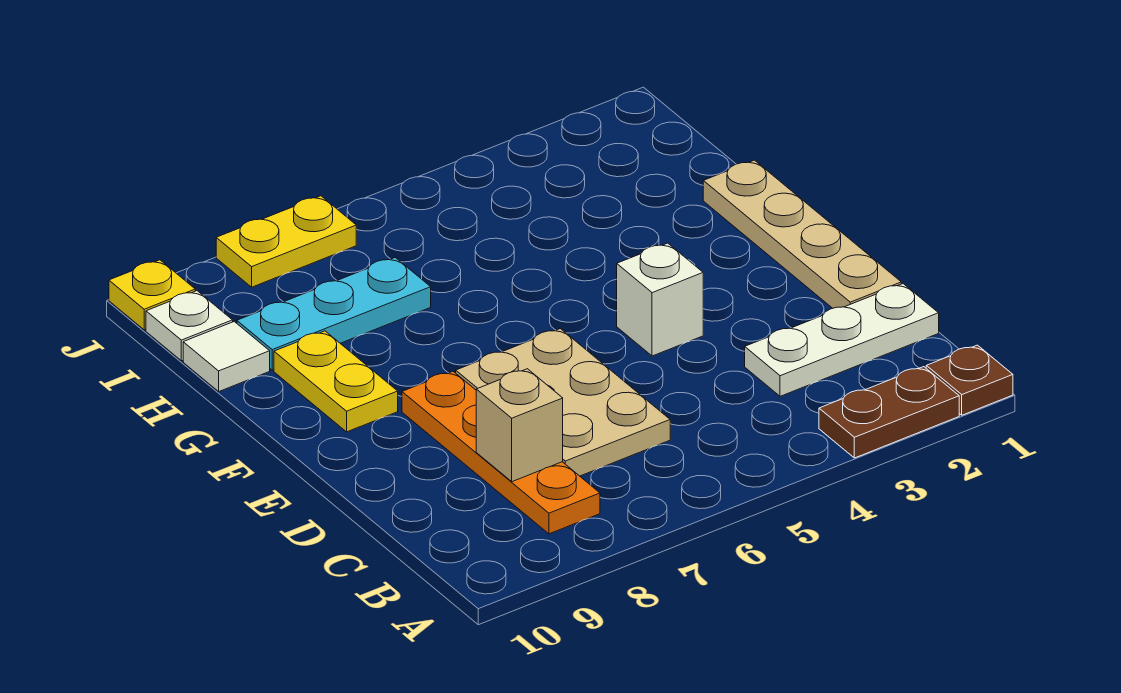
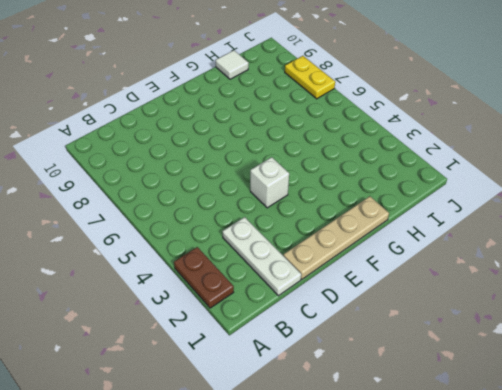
none -> brown 1x1 plate [926,345,1013,415]
none -> orange 1x4 plate [402,371,600,534]
none -> tan 2x3 plate [456,329,670,476]

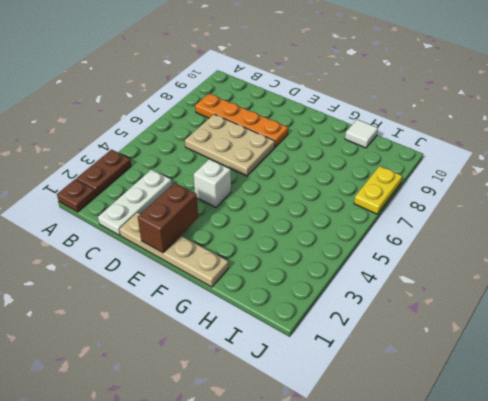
brown 1x2 brick [138,183,198,253] -> none
none -> yellow 1x2 plate [274,331,398,432]
none -> cyan 1x3 plate [237,258,431,370]
none -> white 1x1 plate [146,291,233,361]

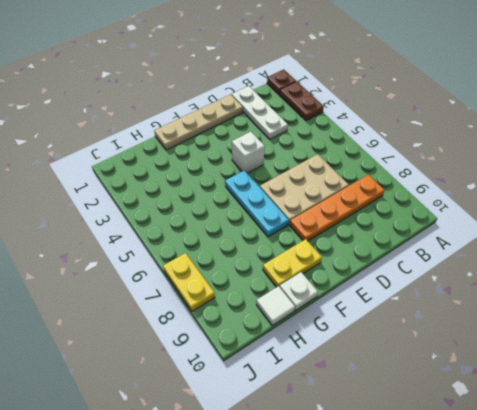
cyan 1x3 plate [225,170,289,237] -> cyan 1x3 plate moved to [237,258,431,370]
white 1x1 plate [280,272,318,310] -> white 1x1 plate moved to [146,291,233,361]
none -> yellow 1x1 plate [109,260,195,330]
none -> tan 1x1 brick [476,369,563,482]

